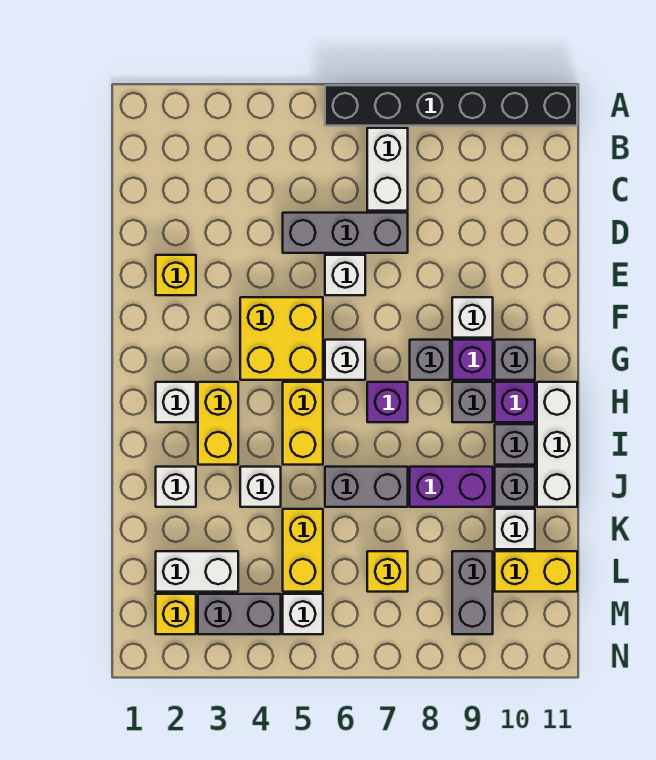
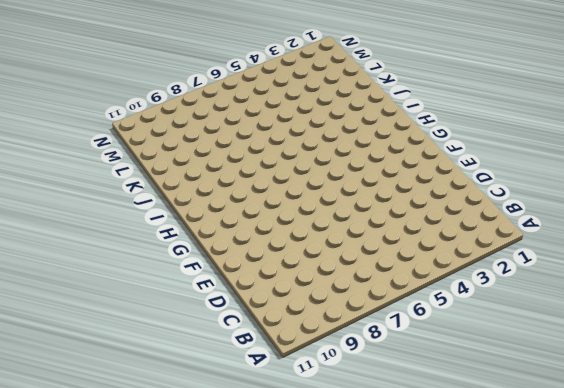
none -> black 1x6 brick [325,85,577,126]
none -> white 1x2 brick [367,128,408,211]
none -> grey 1x3 brick [283,213,408,253]
none -> yellow 1x1 brick [156,255,196,295]

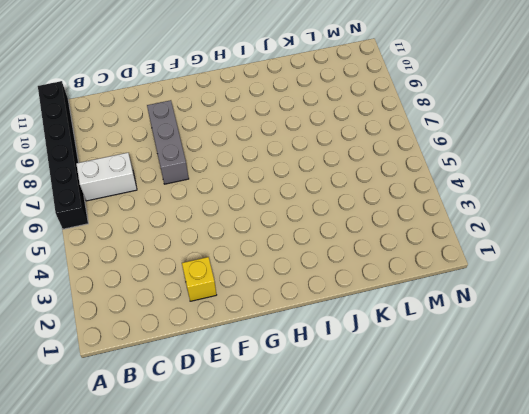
grey 1x3 brick [147,100,189,184] -> grey 1x3 brick moved to [283,213,408,253]
none -> white 1x1 brick [325,255,365,295]
none -> yellow 2x2 brick [240,297,323,380]
none -> white 1x1 brick [452,297,493,338]
none -> white 1x1 brick [325,340,365,380]

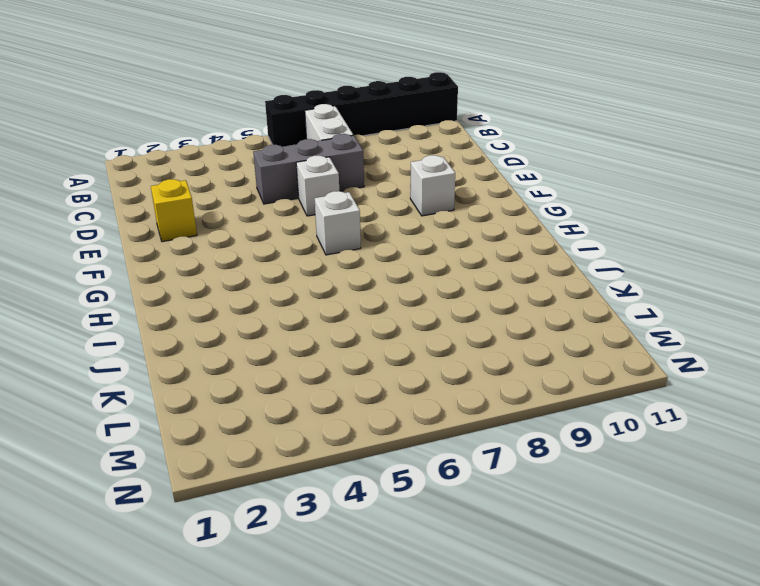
none -> yellow 2x2 brick [240,297,323,380]
none -> grey 1x1 brick [410,340,450,380]
none -> purple 1x1 brick [452,340,493,380]
none -> grey 1x1 brick [495,340,535,380]

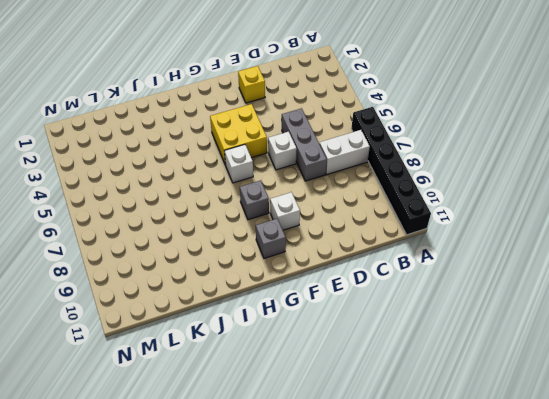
none -> purple 1x1 brick [452,340,493,380]
none -> white 1x1 brick [156,382,196,422]
none -> yellow 1x2 brick [198,382,238,465]
none -> yellow 1x2 brick [283,382,323,465]

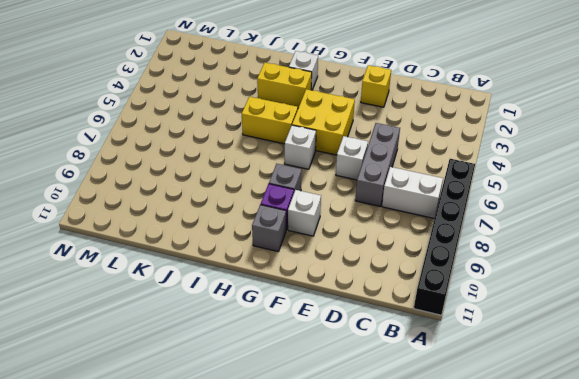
none -> purple 1x1 brick [367,382,408,422]
none -> grey 1x1 brick [452,382,493,422]
none -> purple 1x1 brick [495,382,535,422]
none -> white 1x3 brick [537,382,577,507]

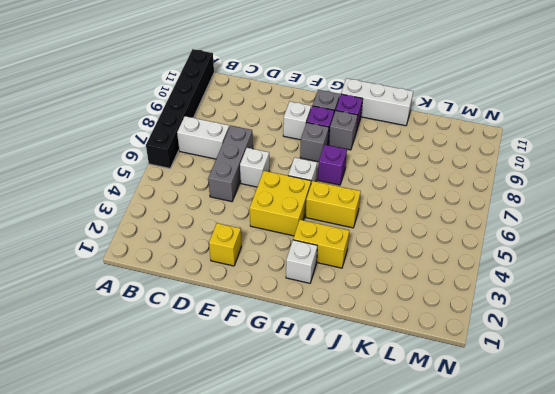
none -> grey 1x1 brick [495,424,535,465]
none -> white 1x1 brick [156,467,196,507]
none -> white 1x1 brick [240,467,281,507]
none -> grey 1x2 brick [325,467,408,507]

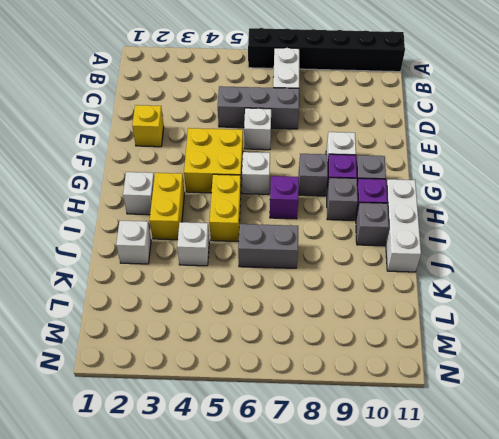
none -> purple 1x2 brick [410,467,493,507]
none -> grey 1x1 brick [495,467,535,507]
none -> yellow 1x2 brick [283,509,323,592]
none -> white 1x1 brick [495,509,535,549]

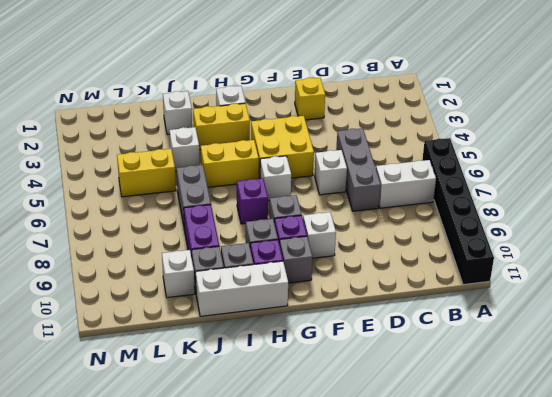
none -> white 1x2 brick [156,551,238,592]
none -> yellow 1x1 brick [367,551,408,592]
none -> grey 1x2 brick [452,551,493,634]
none -> yellow 1x2 brick [495,551,577,592]

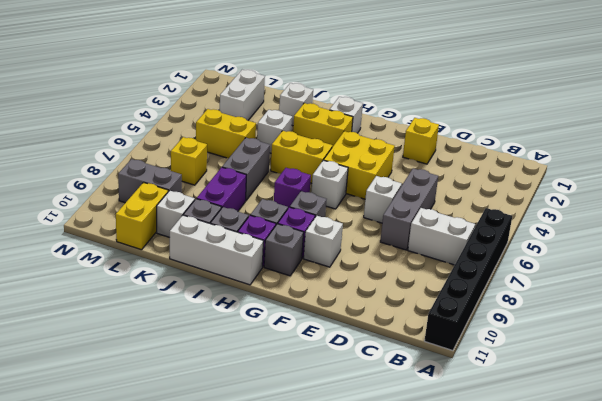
none -> yellow 1x1 brick [156,594,196,634]
none -> grey 1x2 brick [198,594,281,634]
none -> white 1x1 brick [283,594,323,634]

